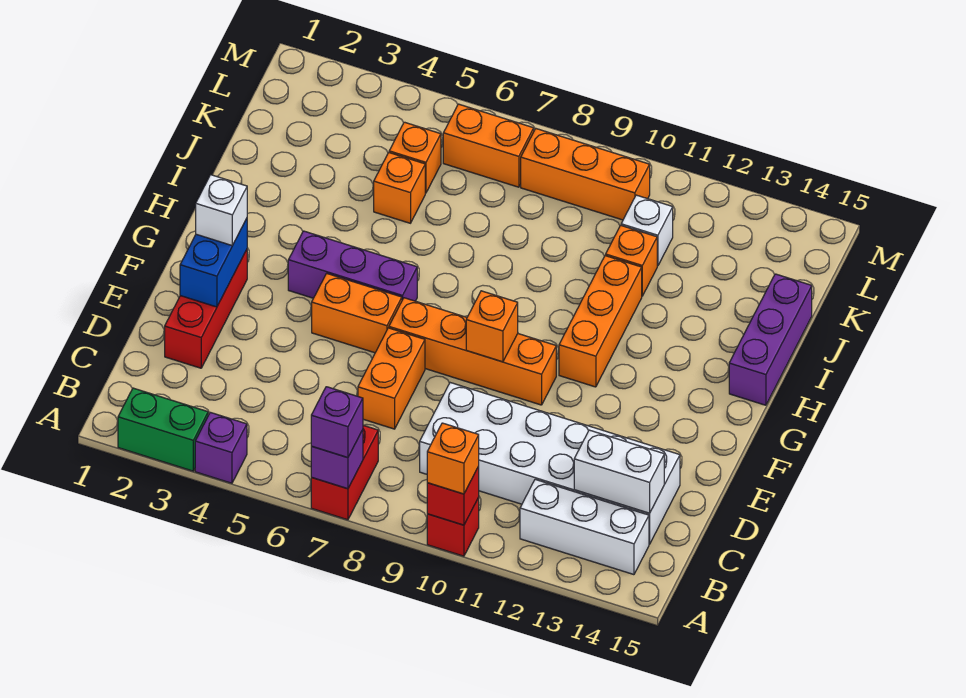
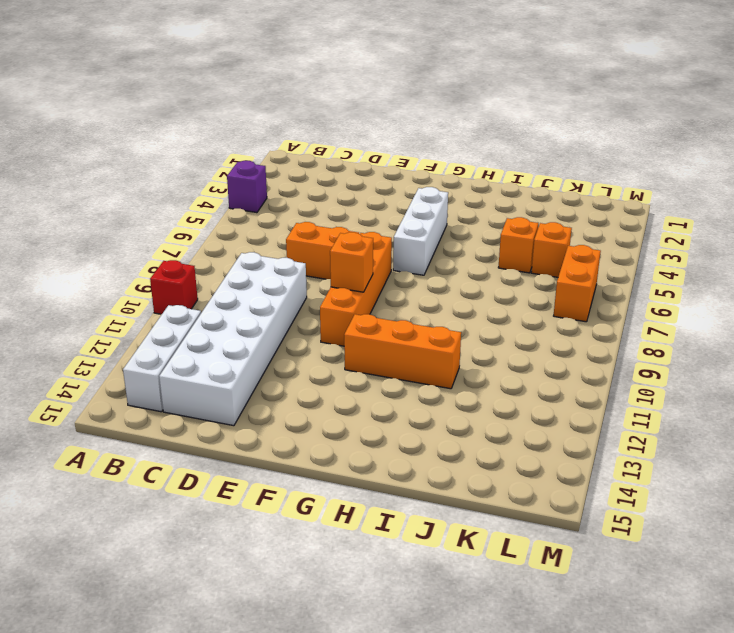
white 1x3 brick [393,187,448,275] -> purple 1x3 brick [288,231,417,301]
none -> green 1x2 brick [118,388,208,471]
none -> red 1x2 brick [311,425,378,520]
none -> red 1x3 brick [165,250,247,368]

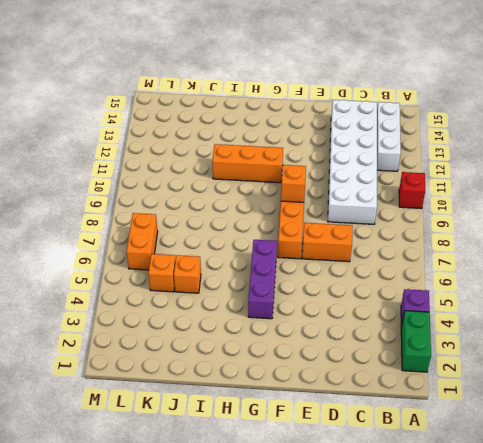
none -> red 1x2 brick [311,425,378,520]
none -> red 1x3 brick [165,250,247,368]
none -> orange 1x2 brick [312,273,402,353]

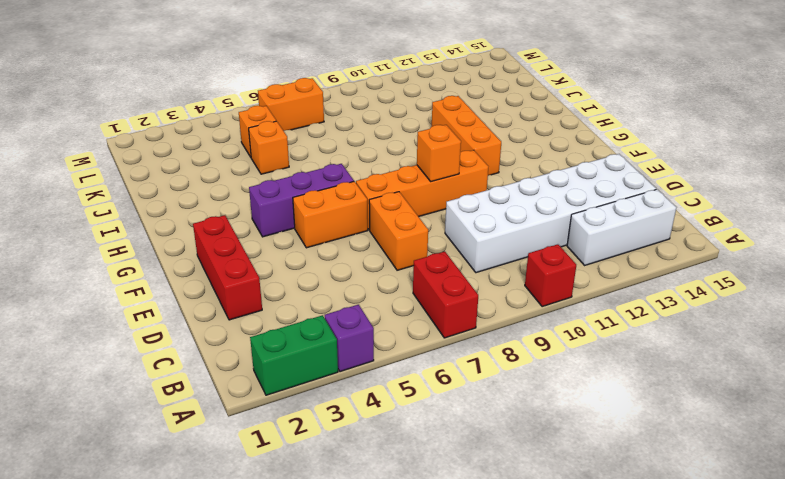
none -> purple 1x3 brick [729,274,812,405]
none -> orange 1x1 brick [606,225,657,296]
none -> white 1x1 brick [621,195,673,266]

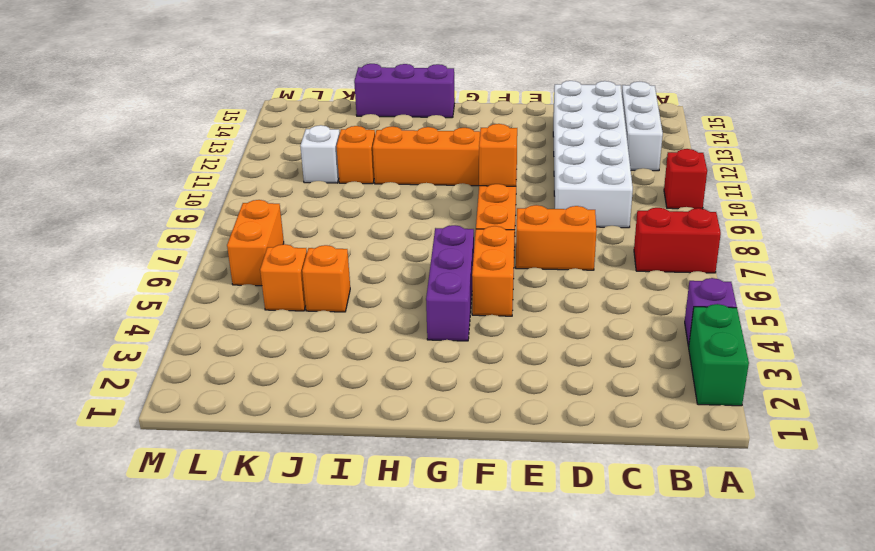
none -> red 1x3 brick [165,250,247,368]
none -> orange 1x3 brick [521,129,650,220]
none -> purple 1x1 brick [311,430,363,489]

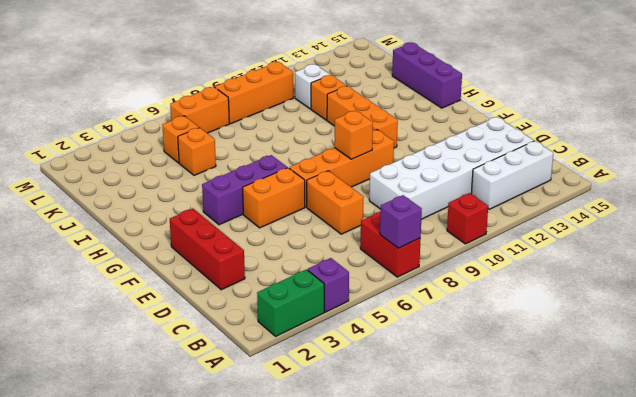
none -> red 1x1 brick [427,467,479,525]
none -> white 1x2 brick [574,430,664,513]
none -> blue 1x2 brick [180,218,247,307]

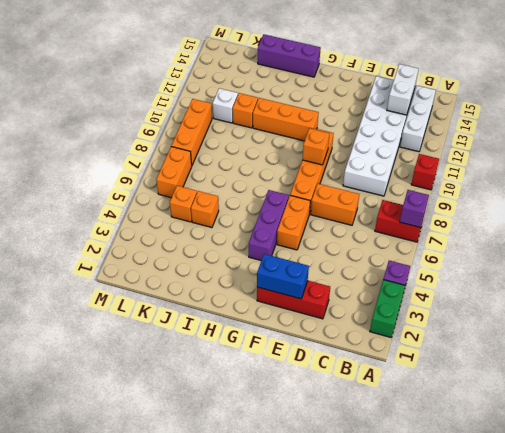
none -> red 1x1 brick [427,467,479,525]
none -> purple 1x1 brick [311,387,363,458]
none -> orange 1x1 brick [427,423,479,494]

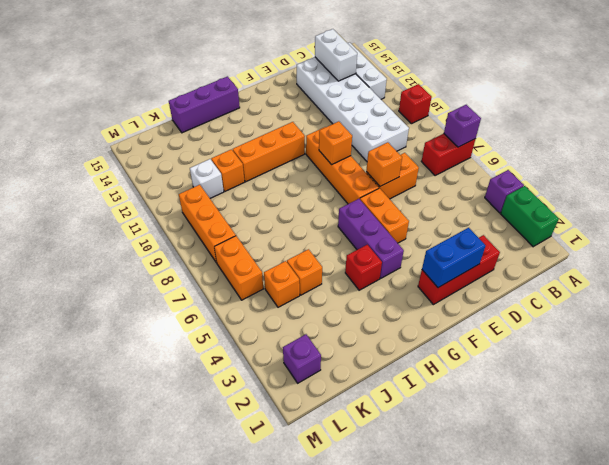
orange 1x1 brick [366,142,402,186] -> orange 1x1 brick moved to [427,423,479,494]
red 1x1 brick [345,245,382,290] -> red 1x1 brick moved to [427,467,479,525]
purple 1x1 brick [283,334,321,383] -> purple 1x1 brick moved to [311,387,363,458]
none -> white 1x1 brick [196,175,247,245]

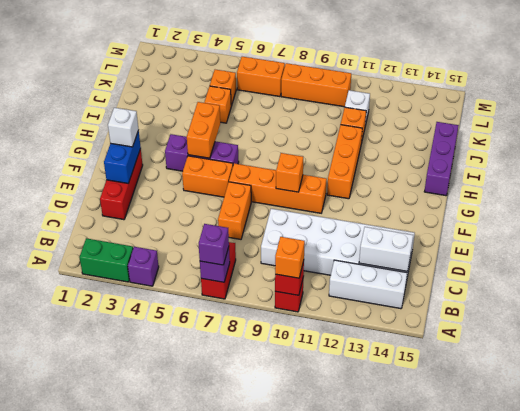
orange 1x2 brick [187,102,220,158] -> none

